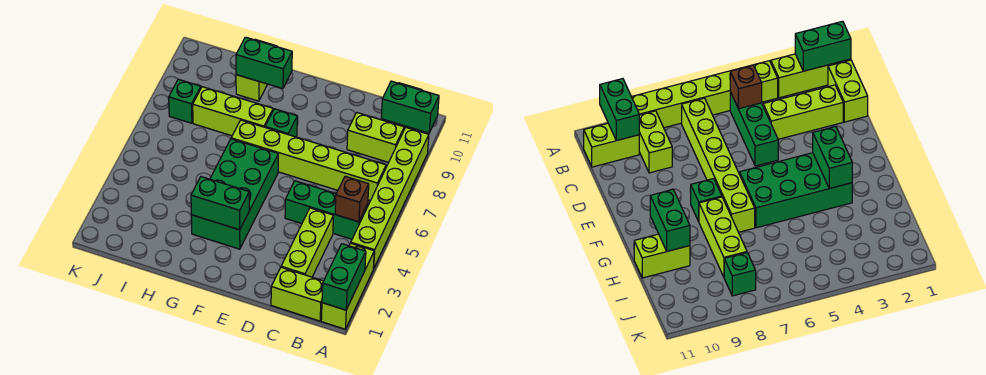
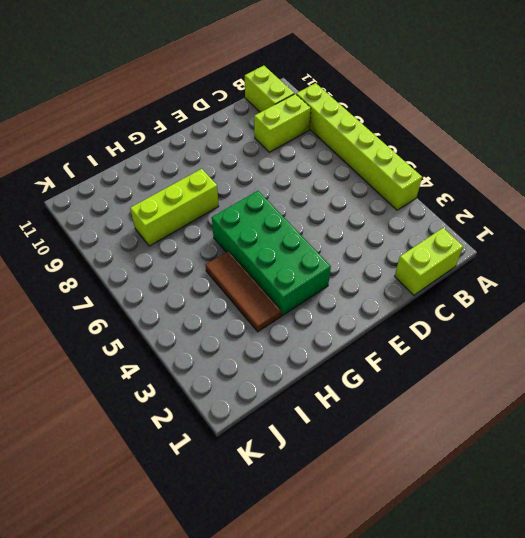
brown 1x3 tile [206,251,281,332] -> none
none -> lime 1x3 brick [321,243,374,329]
none -> green 1x3 brick [285,181,368,239]
none -> lime 1x6 brick [231,120,386,201]

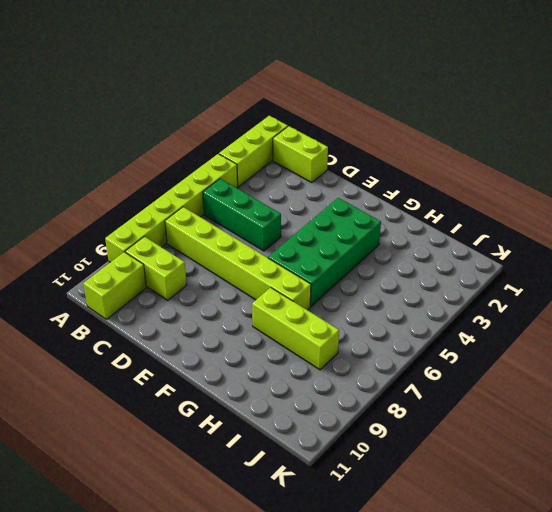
none -> lime 1x3 brick [281,208,333,277]
none -> green 1x1 brick [265,109,297,137]
none -> lime 1x2 brick [236,40,277,101]

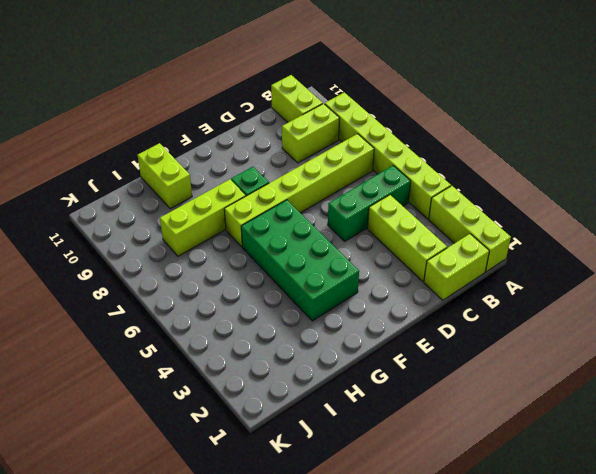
none -> green 1x1 brick [169,79,201,123]
none -> green 1x2 brick [322,244,366,310]
none -> green 1x2 brick [381,81,439,133]

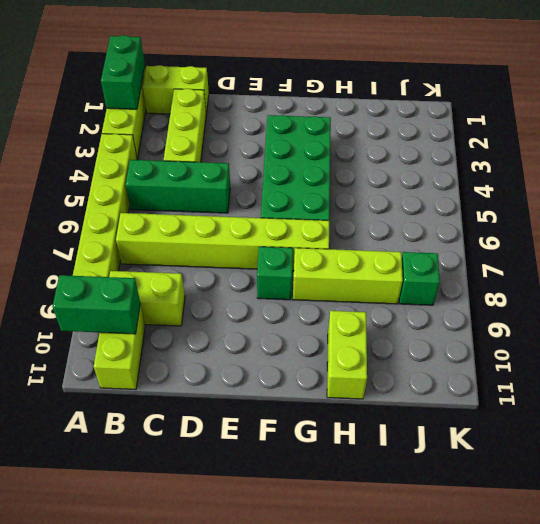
none -> brown 1x1 brick [335,176,369,222]
none -> green 1x2 brick [191,177,249,230]
none -> green 1x2 brick [236,37,292,89]

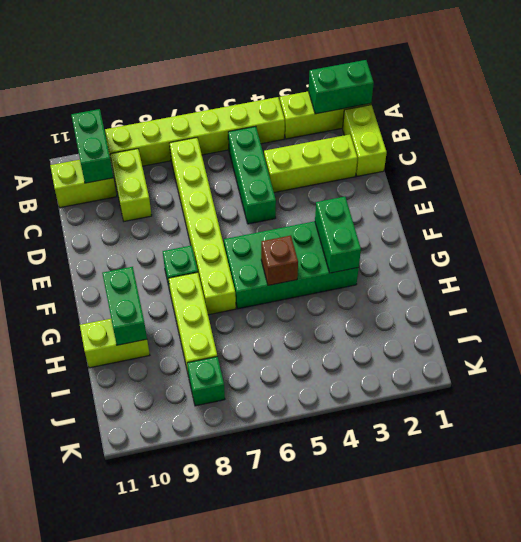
brown 1x1 brick [261,236,298,285] -> brown 1x1 brick moved to [335,176,369,222]

